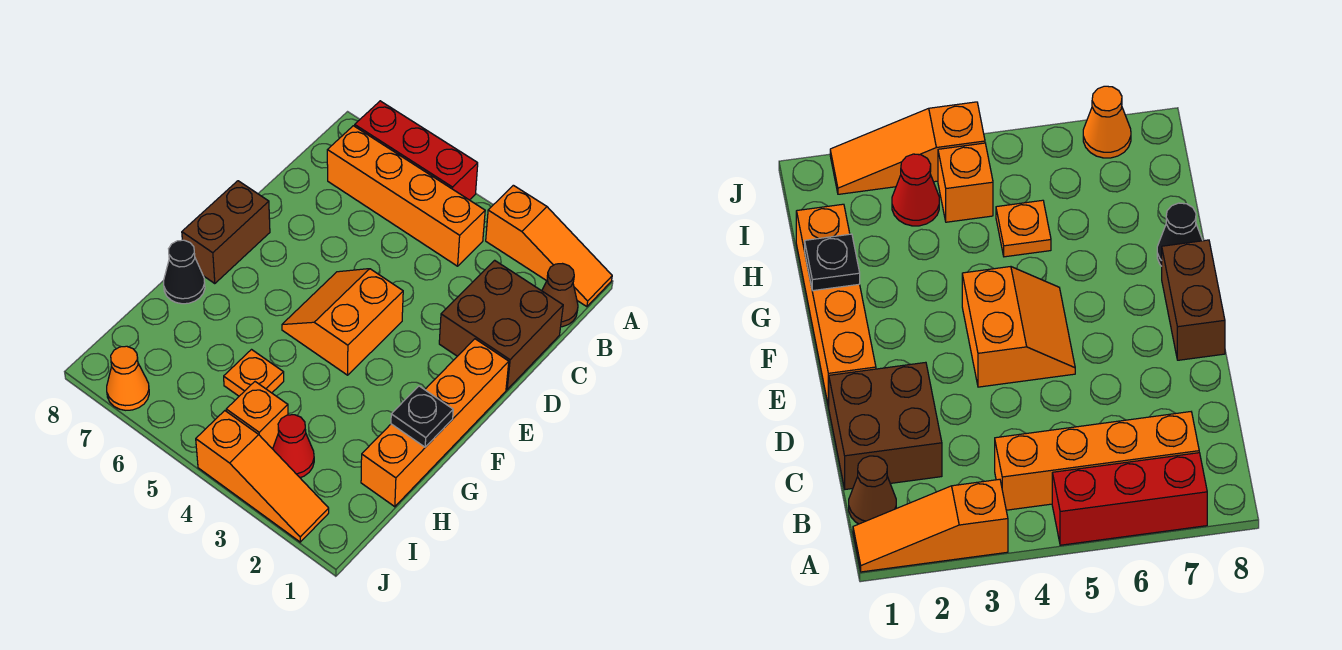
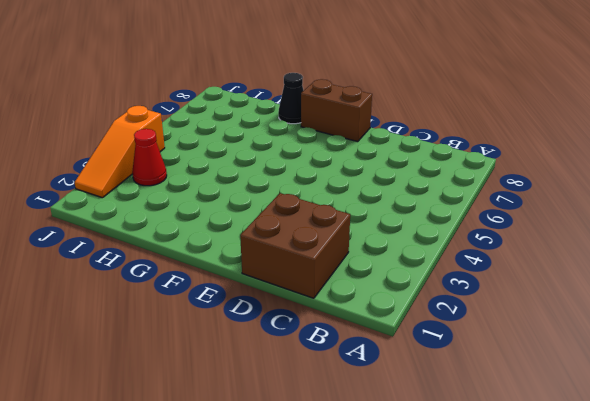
none -> orange 1x3 slope [486,185,612,307]
none -> red 1x3 brick [355,101,478,200]
none -> brown 1x1 cone [542,264,578,327]

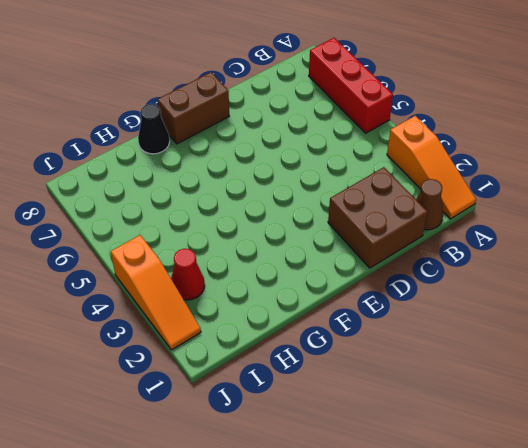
none -> orange 1x4 brick [327,126,485,266]
none -> orange 1x4 brick [361,339,509,507]
none -> orange 2x2 slope [282,269,403,375]

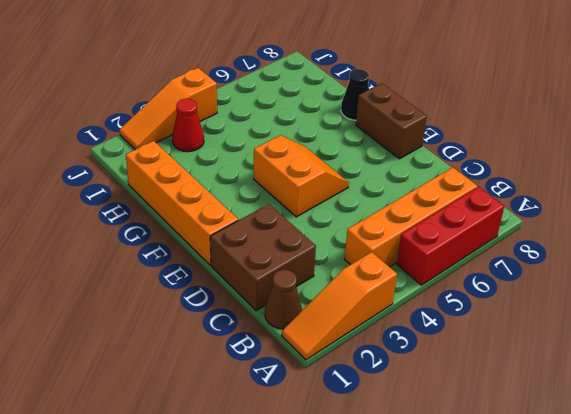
none -> orange 1x1 plate [224,350,284,396]
none -> orange 1x1 brick [226,382,288,449]
none -> orange 1x1 cone [107,346,149,410]

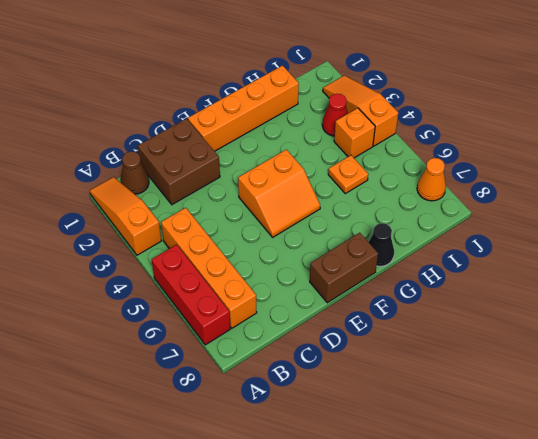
none -> black 1x1 plate [391,386,453,447]

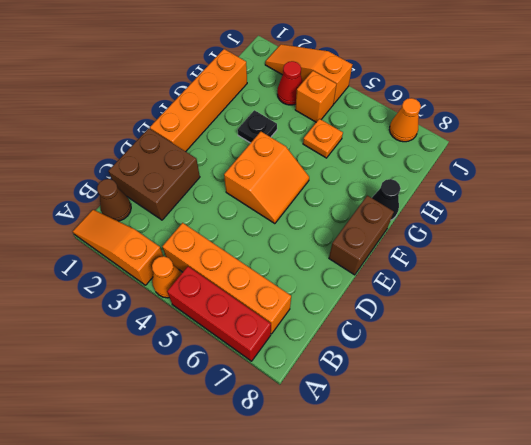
orange 1x1 cone [152,256,182,298] -> none
black 1x1 plate [238,110,277,143] -> black 1x1 plate moved to [391,386,453,447]

